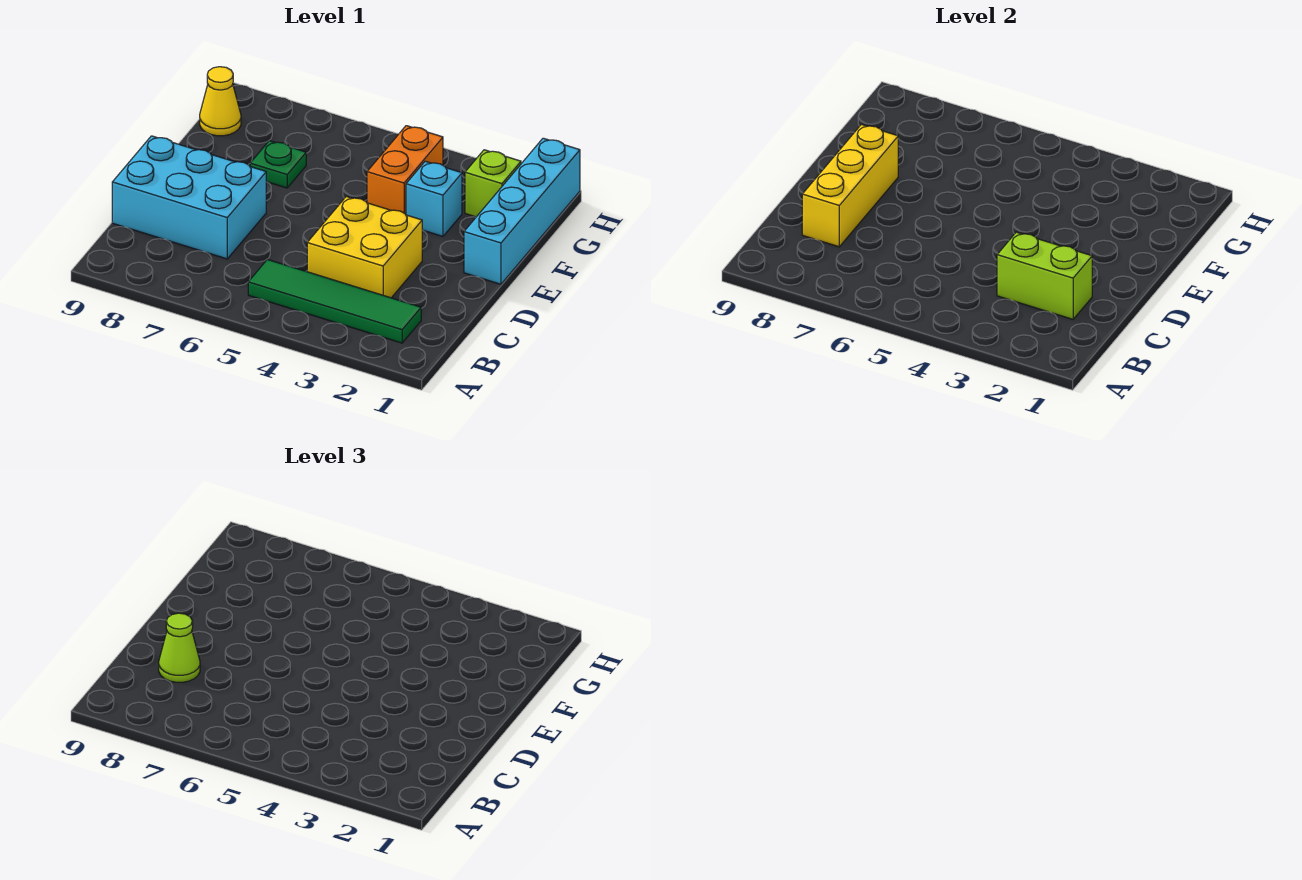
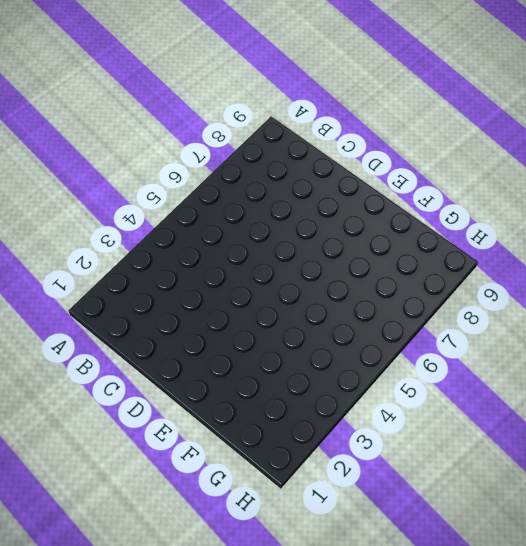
none -> green 1x4 tile [248,260,421,343]
none -> yellow 2x2 brick [307,196,422,298]
none -> cyan 2x3 brick [112,136,266,259]

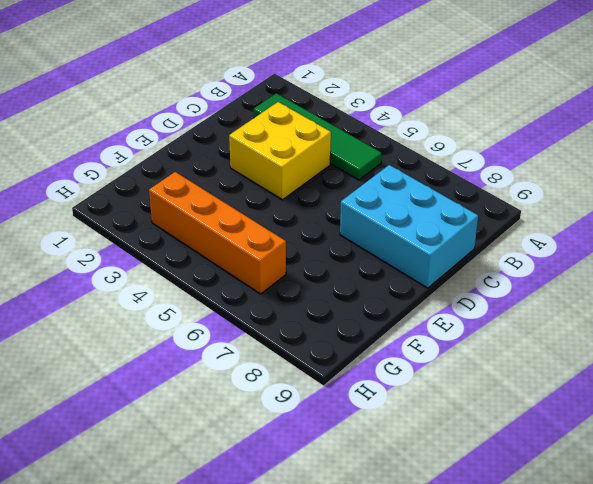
orange 1x4 brick [149,172,286,294] -> orange 1x2 brick [367,126,443,214]
none -> cyan 1x4 brick [464,138,580,284]
none -> cyan 1x1 brick [406,161,462,236]
none -> green 1x1 plate [250,141,306,188]

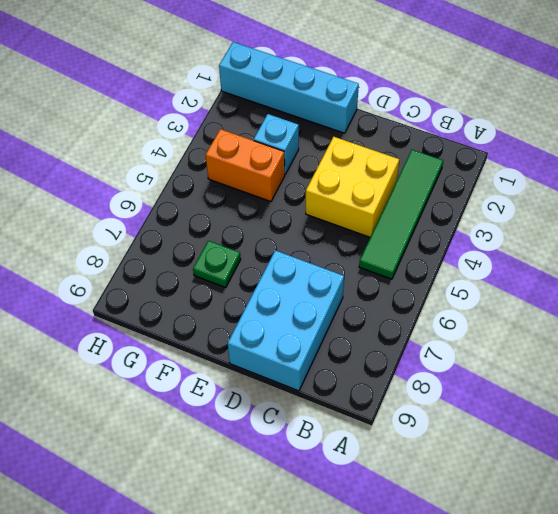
none -> lime 1x1 brick [465,150,521,217]
none -> yellow 1x1 cone [200,67,241,136]
none -> lime 1x2 brick [997,232,1092,319]

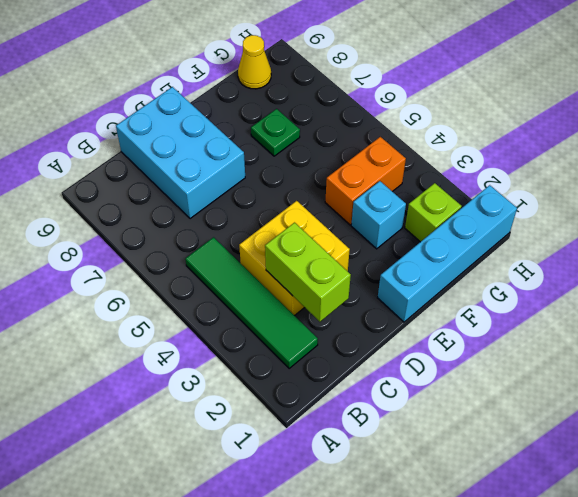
none -> yellow 1x3 brick [802,124,898,247]
none -> lime 1x1 cone [159,613,200,682]

